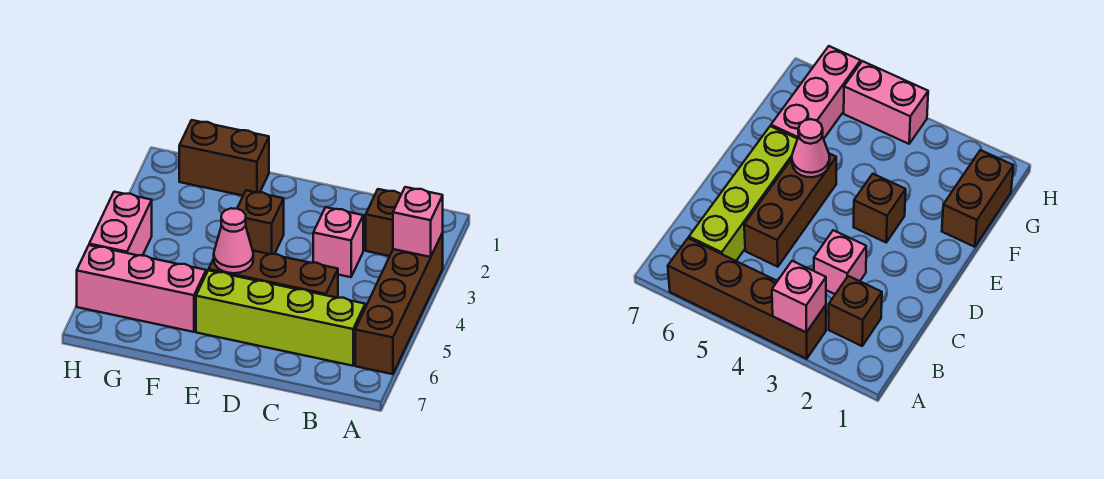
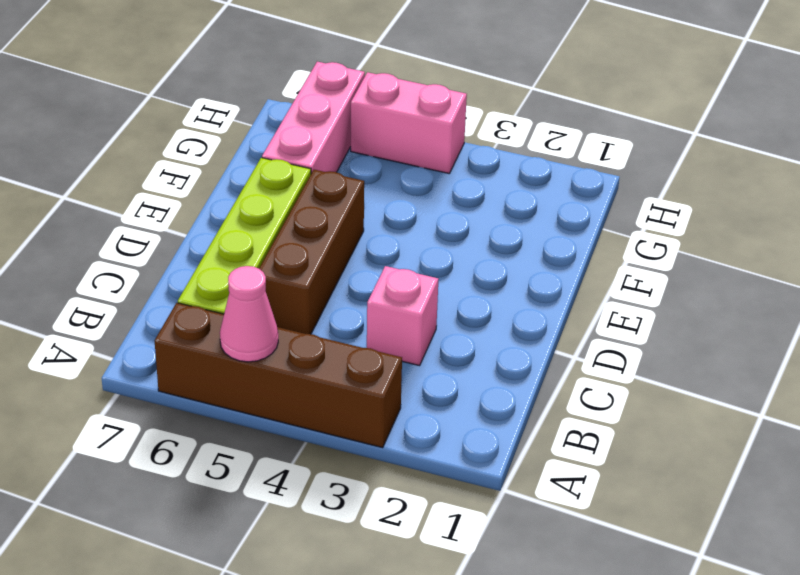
pink 1x1 cone [220,266,278,362] -> pink 1x1 cone moved to [214,208,253,273]
none -> brown 1x1 brick [366,189,401,256]
none -> brown 1x1 brick [237,190,284,254]

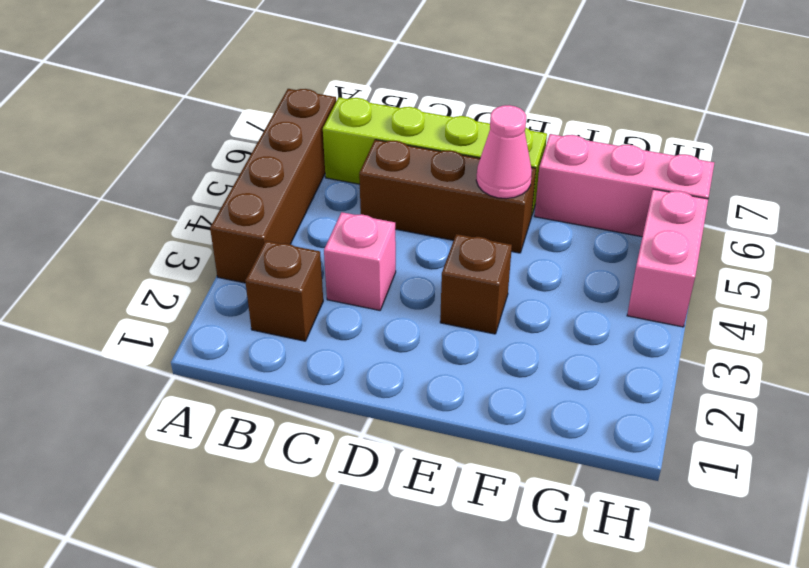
none -> brown 1x2 brick [179,120,269,196]
none -> pink 1x1 brick [393,187,443,257]

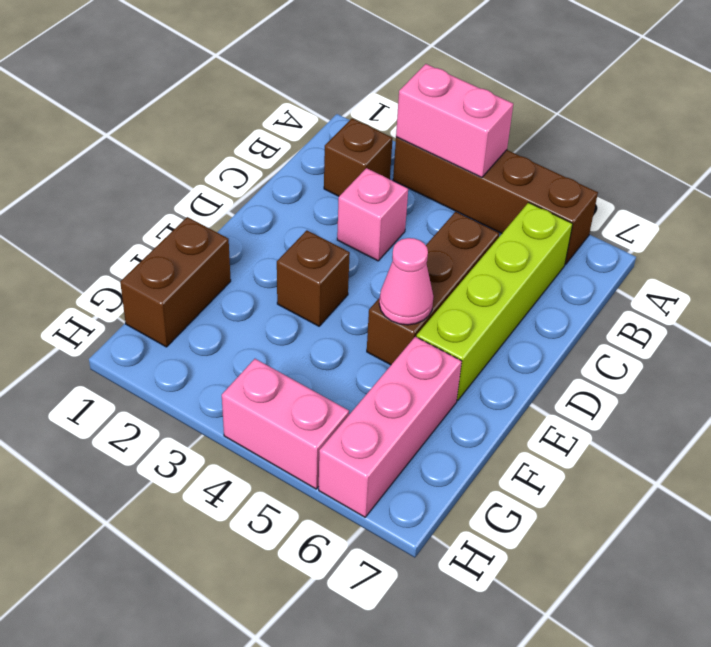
pink 1x2 brick [396,64,513,177] -> pink 1x1 brick [393,187,443,257]

